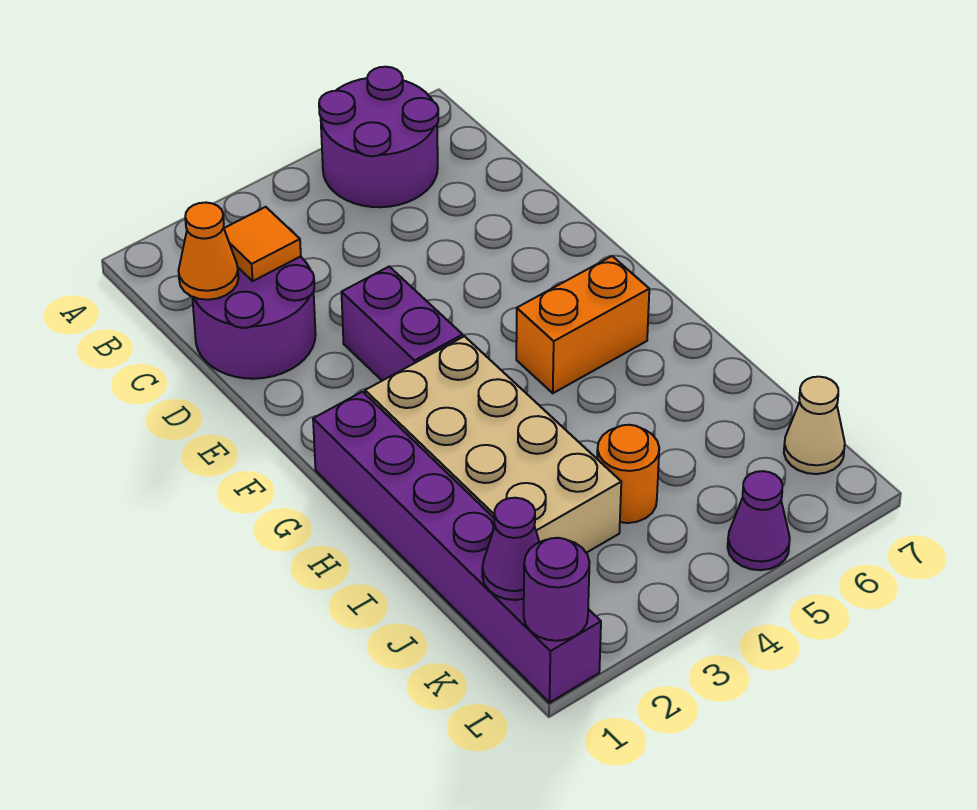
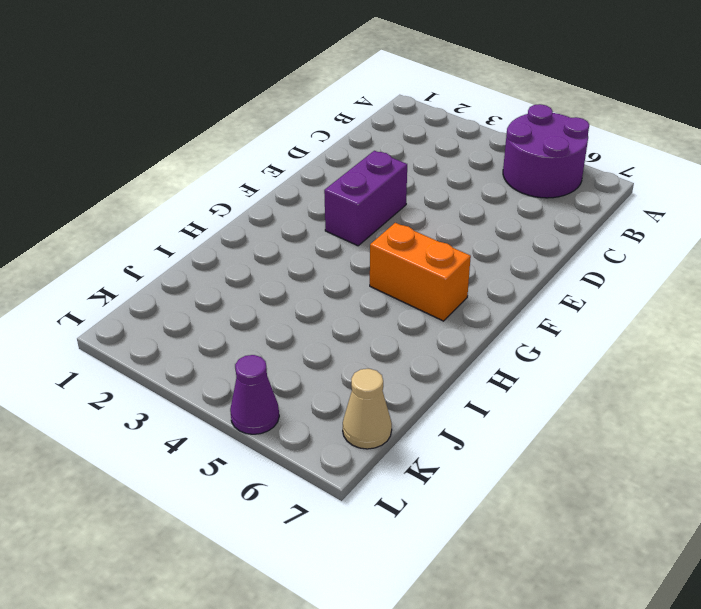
none -> purple 2x2 round brick [192,257,316,379]
none -> purple 1x6 brick [313,392,601,703]
none -> tan 2x4 brick [365,336,621,553]

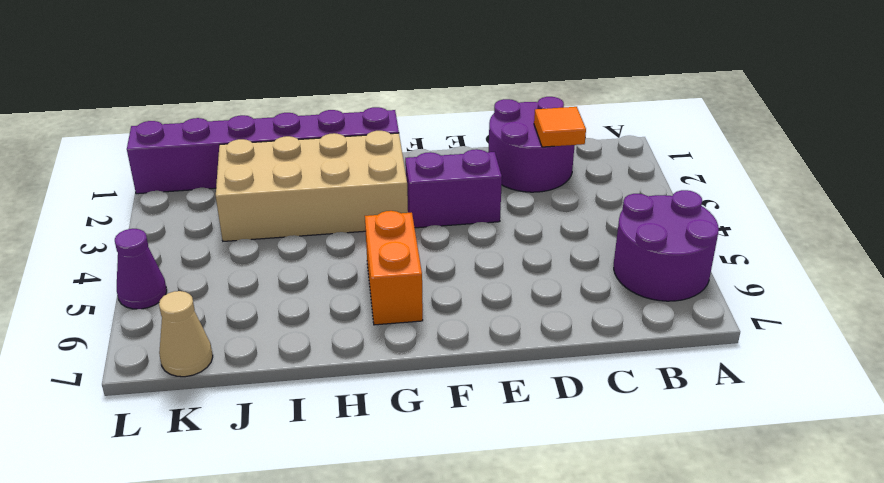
none -> orange 1x1 round brick [597,425,659,523]
none -> orange 1x1 cone [178,203,238,300]
none -> purple 1x1 cone [482,498,539,600]

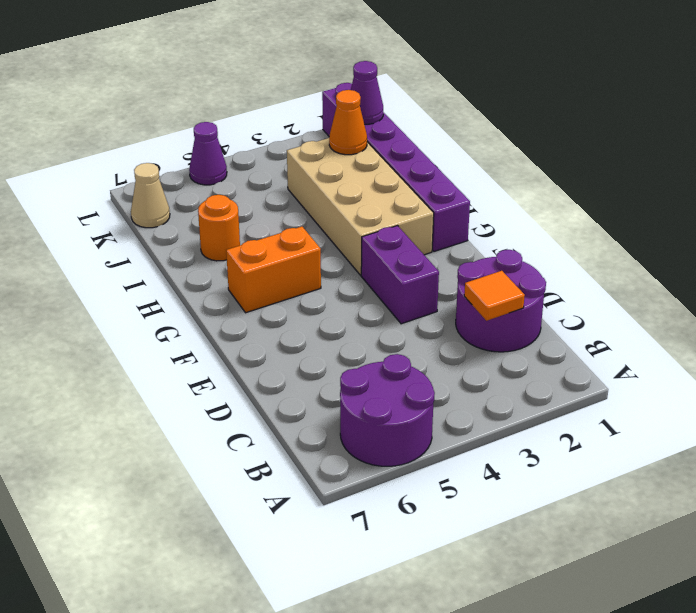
orange 1x1 round brick [198,195,240,261] -> orange 1x1 round brick moved to [597,425,659,523]
orange 1x1 cone [329,90,367,155] -> orange 1x1 cone moved to [178,203,238,300]
none -> purple 1x1 round brick [524,538,590,641]

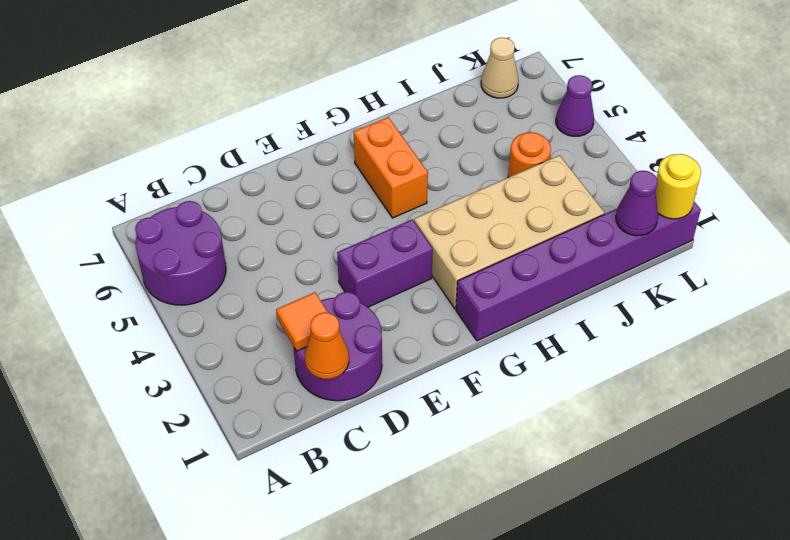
yellow 1x1 round brick [656,154,701,219] -> purple 1x1 round brick [524,538,590,641]

